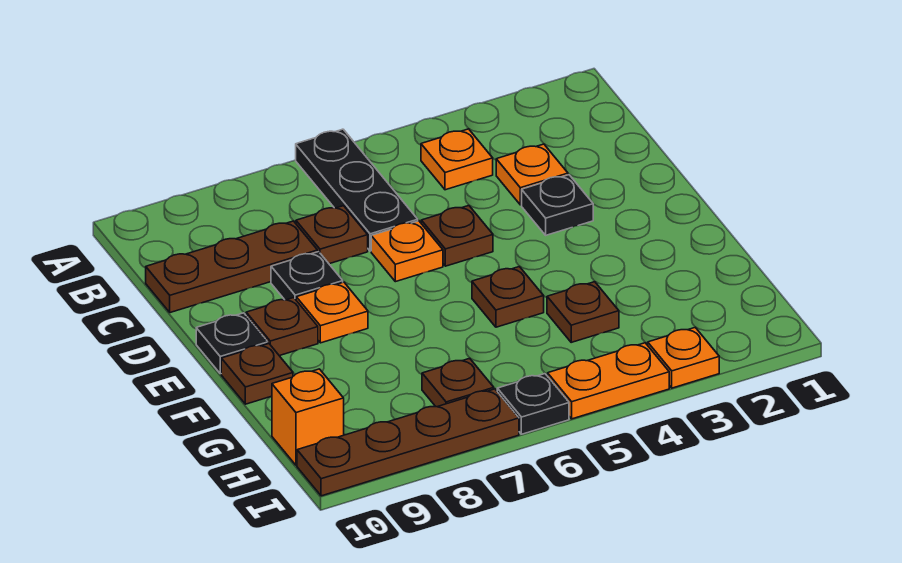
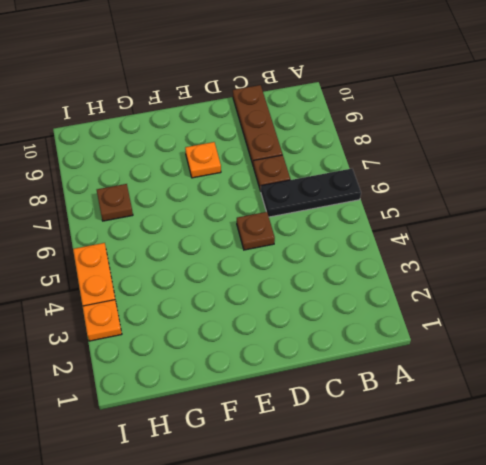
none -> orange 1x1 plate [421,129,493,190]
none -> orange 1x1 plate [496,144,568,205]
none -> black 1x1 plate [522,175,593,235]

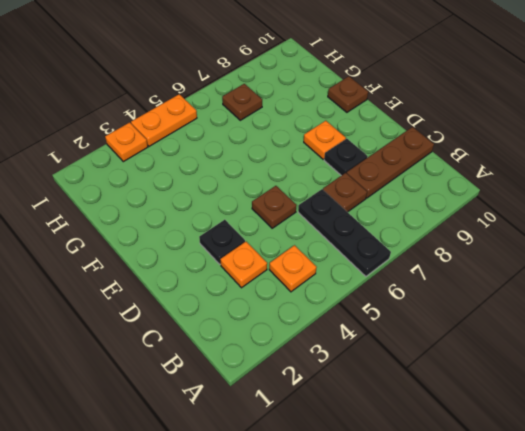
none -> orange 1x1 plate [371,221,443,282]
none -> brown 1x1 plate [246,298,318,356]
none -> black 1x1 plate [196,313,268,374]

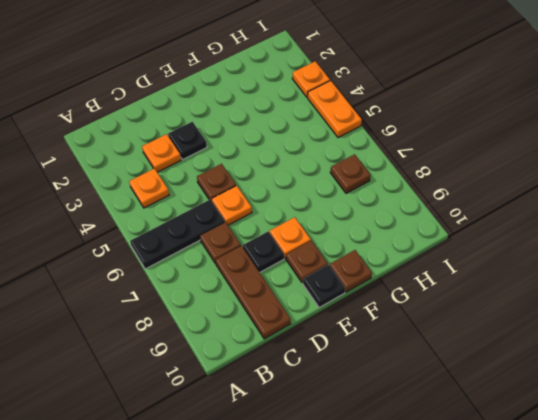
none -> brown 1x1 plate [472,267,544,327]
none -> brown 1x1 plate [547,282,619,342]
none -> orange 1x1 brick [272,369,344,465]

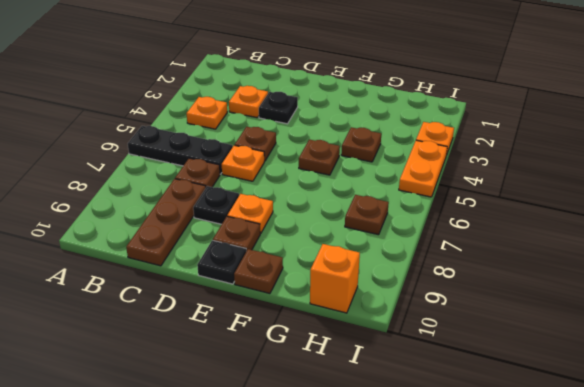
none -> black 1x1 plate [497,374,569,434]
none -> brown 1x4 plate [297,389,519,496]

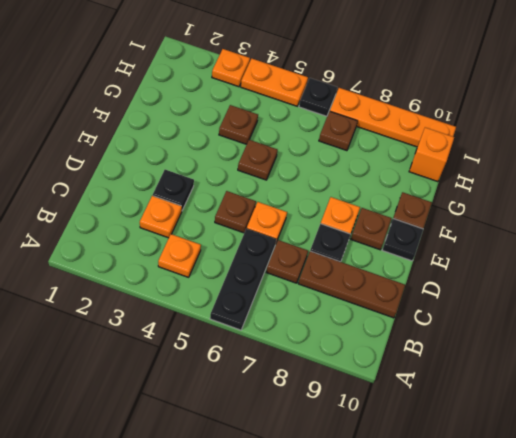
orange 1x4 plate [330,88,456,147] -> brown 1x4 plate [297,389,519,496]

